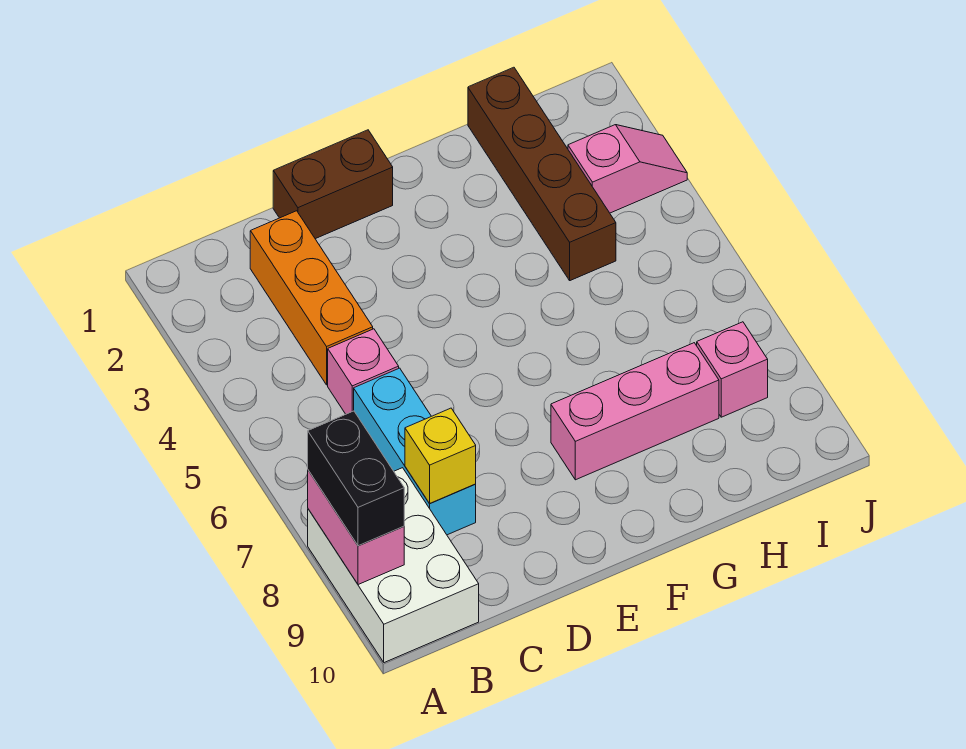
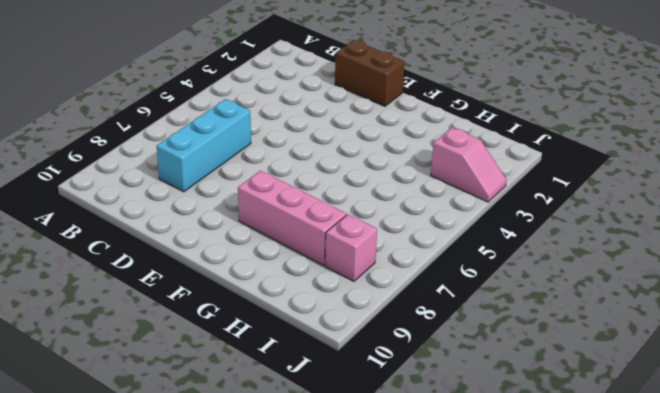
none -> white 2x3 brick [308,468,479,663]
none -> orange 1x3 brick [250,211,373,385]
none -> pink 1x1 brick [328,329,399,414]

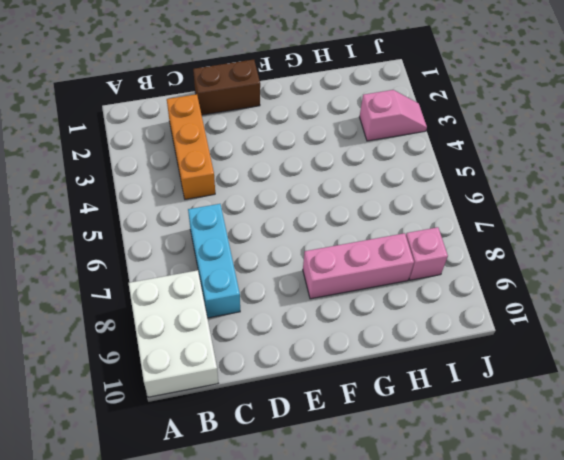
none -> pink 1x1 brick [328,329,399,414]
none -> brown 1x4 brick [468,67,616,281]
none -> pink 1x2 brick [308,470,404,585]

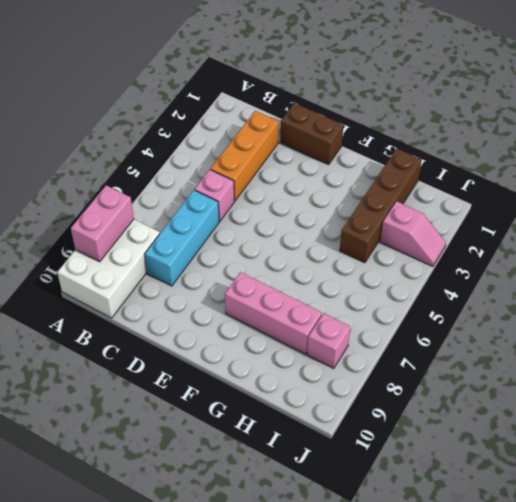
none -> yellow 1x1 brick [405,408,476,503]
none -> black 1x2 brick [308,411,404,546]

